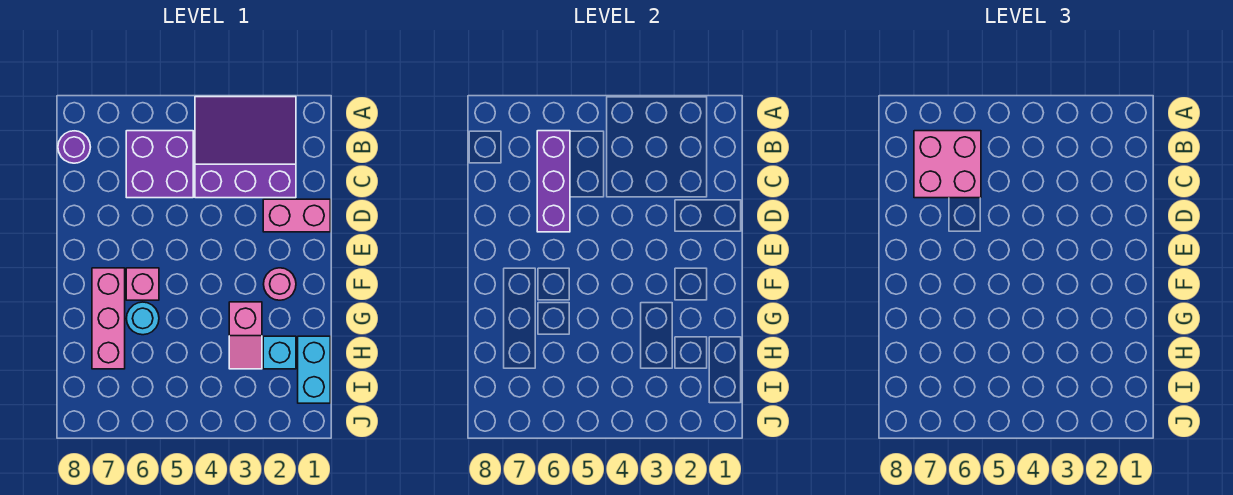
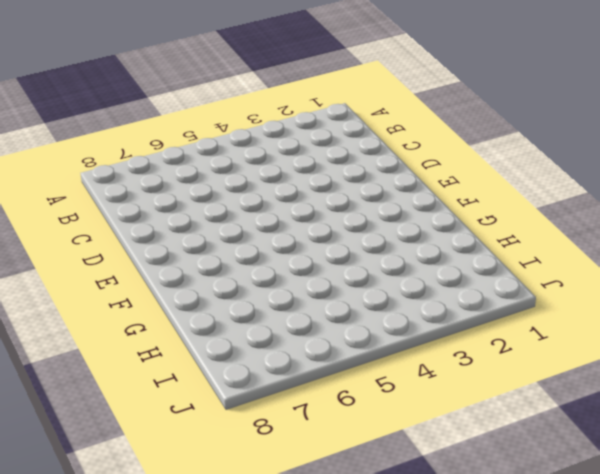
none -> purple 3x3 slope [195,97,296,198]
none -> purple 2x2 brick [126,131,193,198]
none -> purple 1x1 round brick [58,131,90,163]

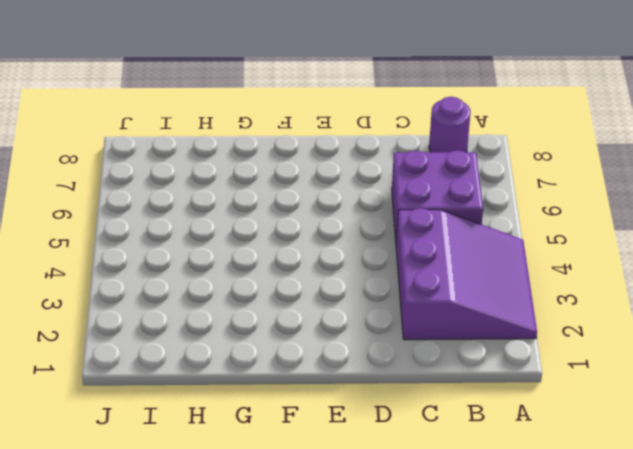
none -> pink 1x2 brick [263,199,330,232]
none -> pink 1x1 round brick [264,268,296,300]
none -> pink 1x1 brick [126,268,159,300]

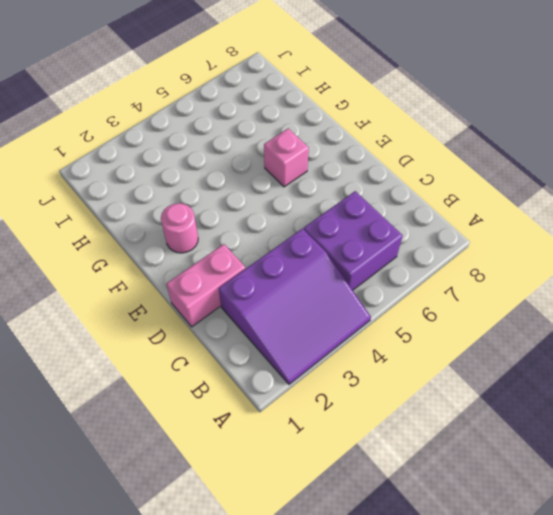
none -> purple 1x1 round brick [58,131,90,163]
none -> pink 1x3 brick [92,268,125,369]
none -> pink 1x2 slope [229,302,262,369]

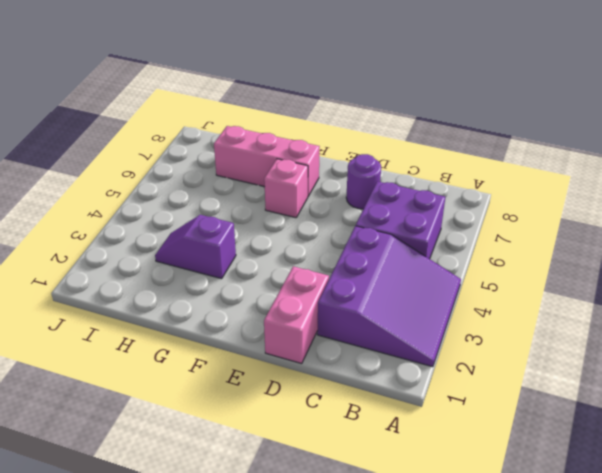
purple 1x1 round brick [346,154,381,209] -> purple 1x1 round brick moved to [58,131,90,163]
purple 1x2 slope [155,215,236,279] -> pink 1x2 slope [229,302,262,369]
none -> pink 1x1 round brick [264,268,296,300]
none -> cyan 1x1 round brick [126,302,159,335]
none -> cyan 1x2 brick [298,336,330,403]

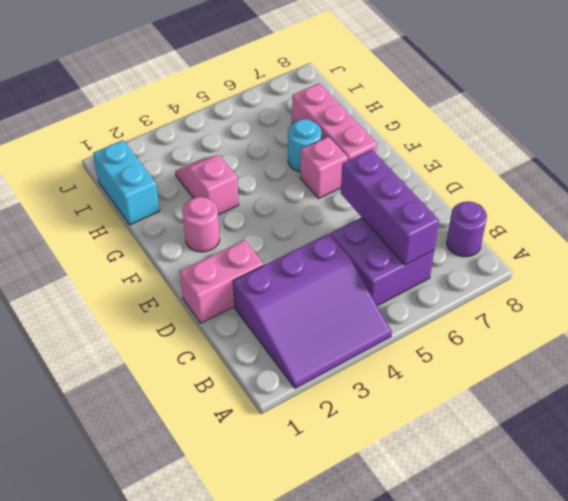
none -> cyan 1x1 brick [263,336,296,369]
none -> pink 2x2 brick [914,131,981,198]

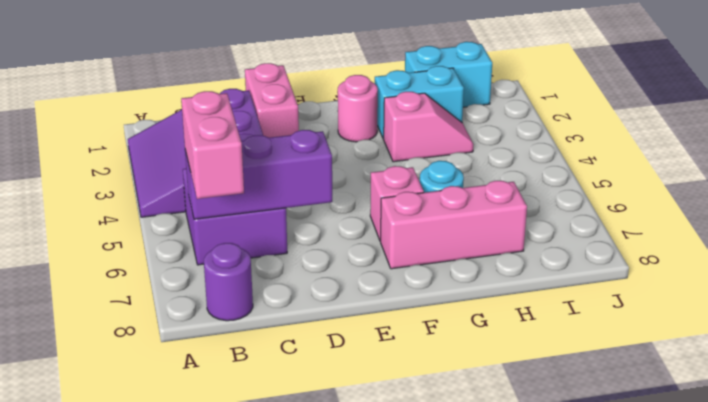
pink 1x2 brick [181,91,244,199] -> pink 2x2 brick [914,131,981,198]
cyan 1x2 brick [375,66,464,139] -> cyan 1x1 brick [263,336,296,369]

